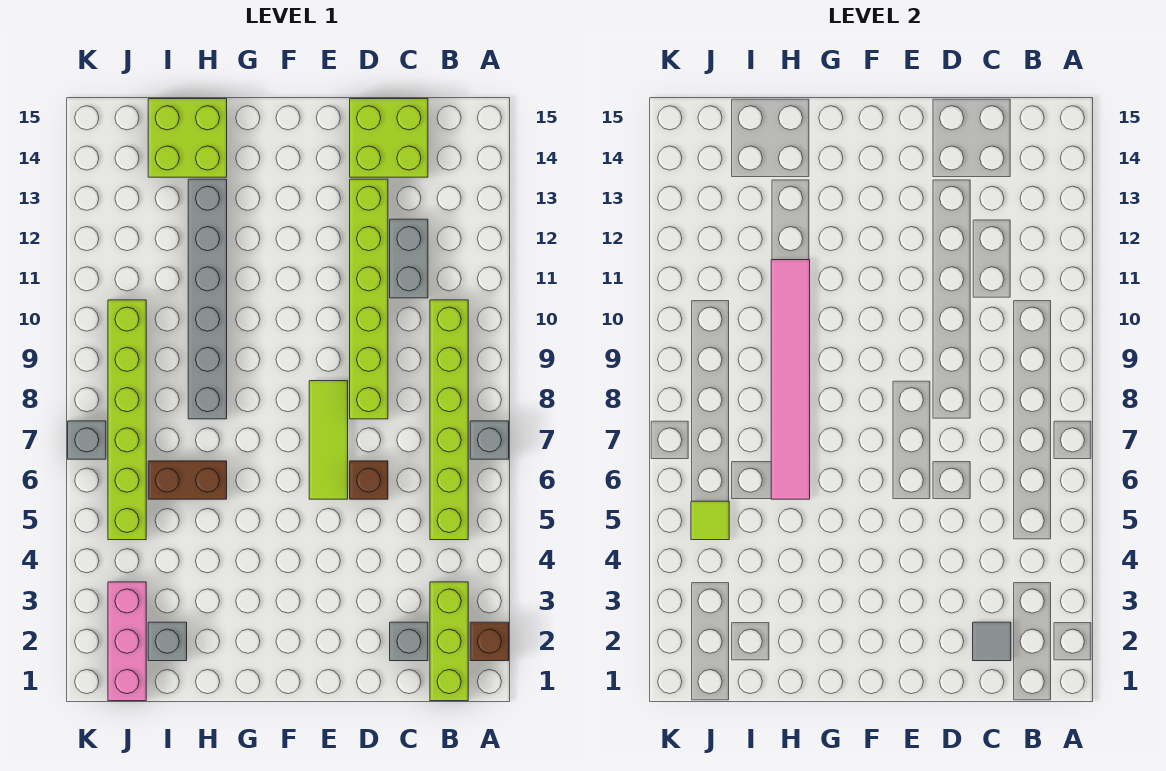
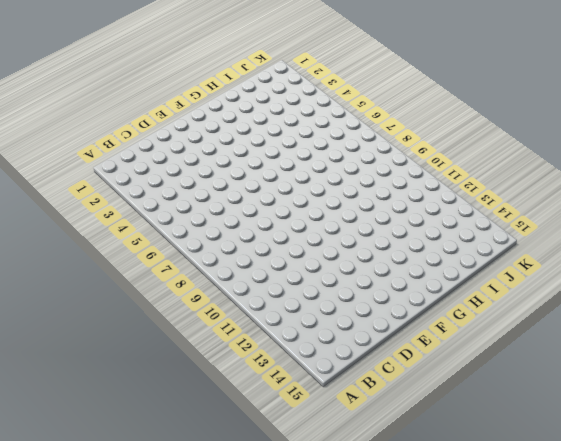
none -> brown 1x1 brick [470,622,509,661]
none -> grey 1x1 brick [470,421,509,459]
none -> lime 1x3 brick [430,582,468,701]

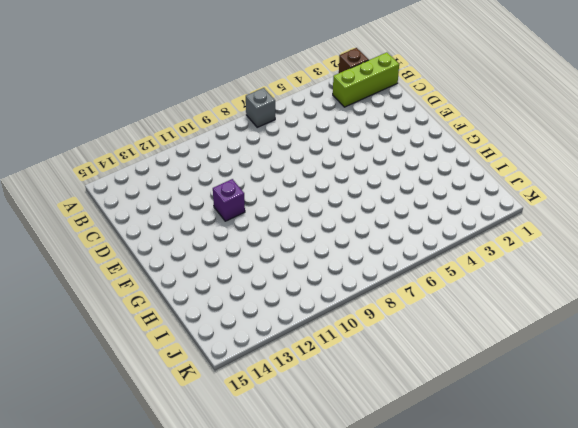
purple 1x1 brick [213,179,245,221] -> none
none -> lime 1x6 brick [430,300,468,540]
none -> grey 1x1 brick [390,622,428,661]
none -> grey 1x2 brick [390,219,428,298]

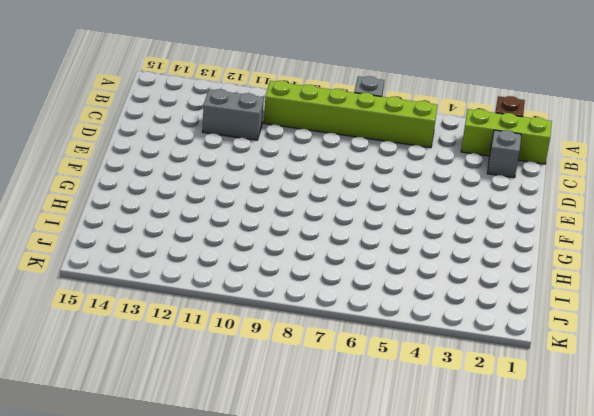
none -> lime 2x2 brick [350,99,428,177]
none -> brown 1x1 brick [350,461,388,499]
none -> lime 1x6 brick [350,179,388,419]

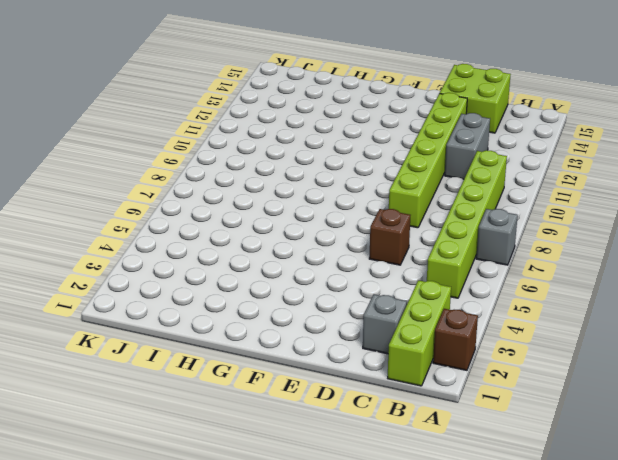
none -> lime 1x3 tile [309,381,348,499]
none -> brown 1x2 brick [148,461,227,499]
none -> grey 1x6 brick [188,179,227,419]

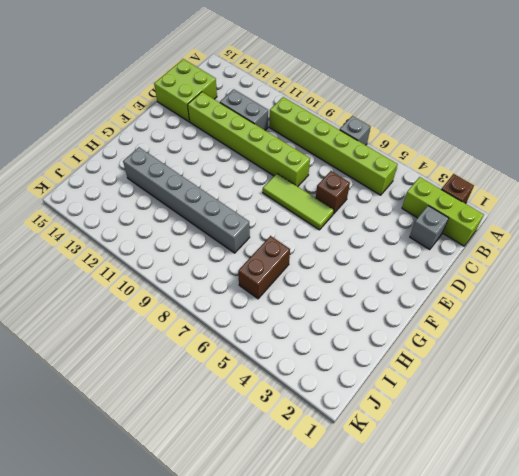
none -> lime 2x2 brick [148,99,227,177]
none -> grey 1x1 brick [148,622,187,661]
none -> pink 1x3 brick [108,582,146,701]

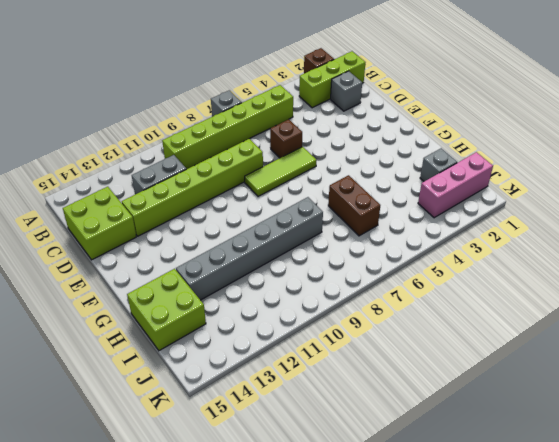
none -> lime 1x6 brick [108,300,146,540]
none -> grey 1x1 brick [68,421,106,459]
none -> grey 1x1 tile [973,622,1011,661]

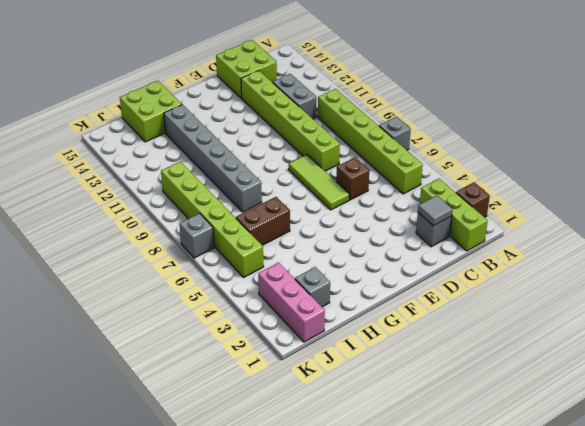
none -> pink 1x6 tile [771,260,810,499]
none -> lime 1x1 tile [691,501,729,540]

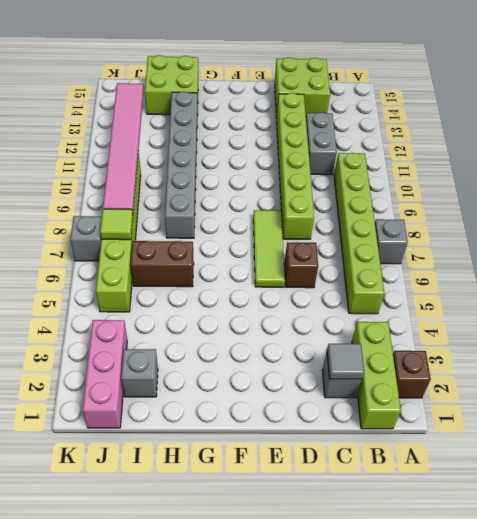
lime 1x1 tile [100,209,133,240] -> lime 1x1 tile moved to [691,501,729,540]
pink 1x6 tile [103,83,143,213] -> pink 1x6 tile moved to [771,260,810,499]

